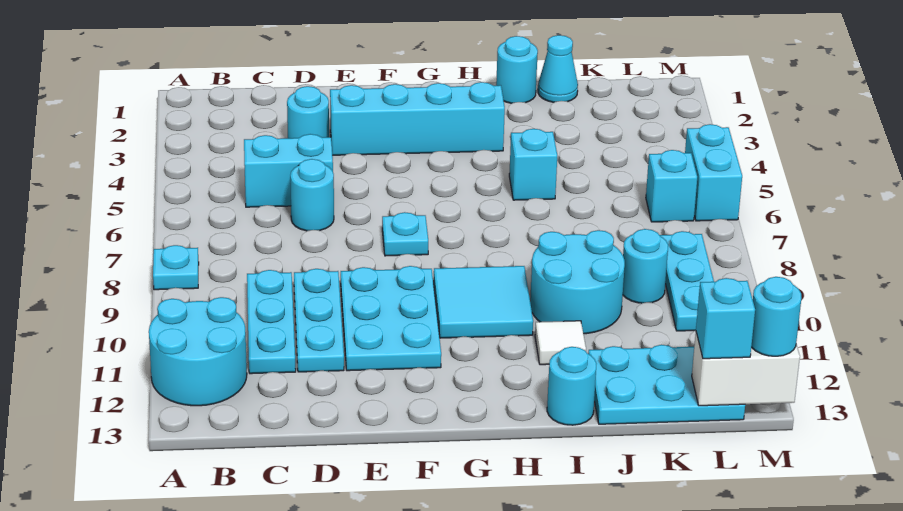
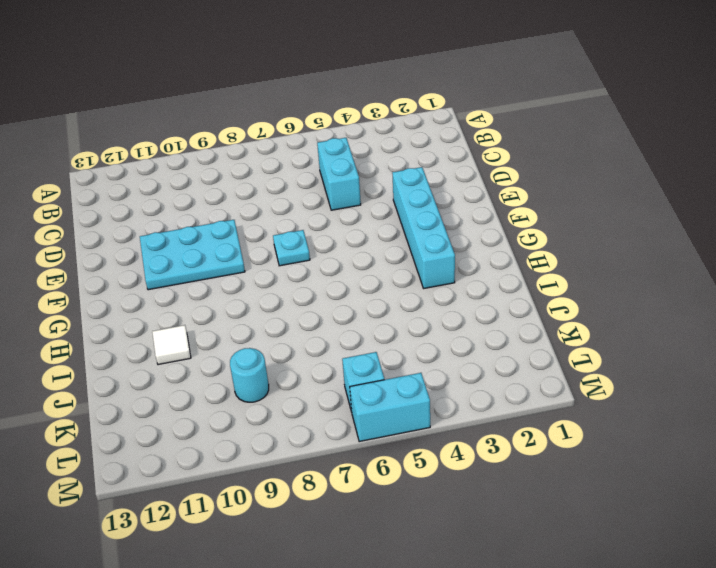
none -> cyan 1x1 plate [153,245,199,290]
none -> cyan 2x2 round brick [149,297,247,406]
none -> cyan 1x3 plate [247,270,296,374]

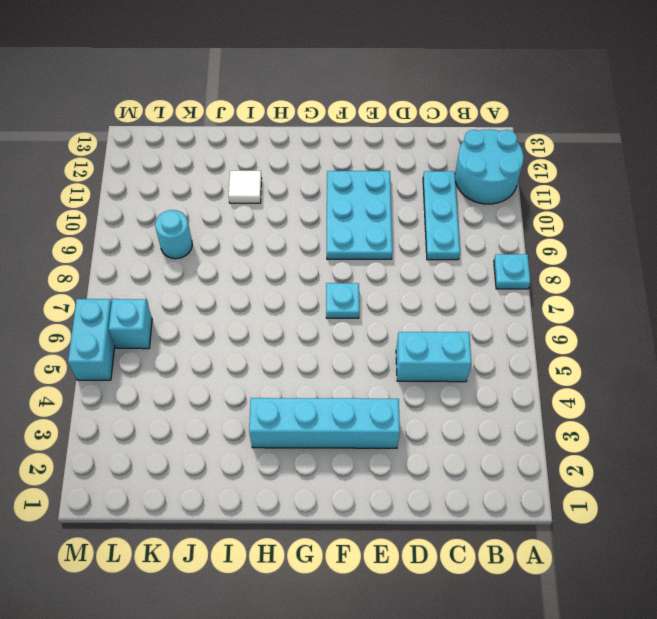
none -> cyan 1x1 round brick [287,86,329,138]
none -> cyan 1x1 round brick [290,159,334,231]
none -> cyan 1x3 plate [294,269,344,372]

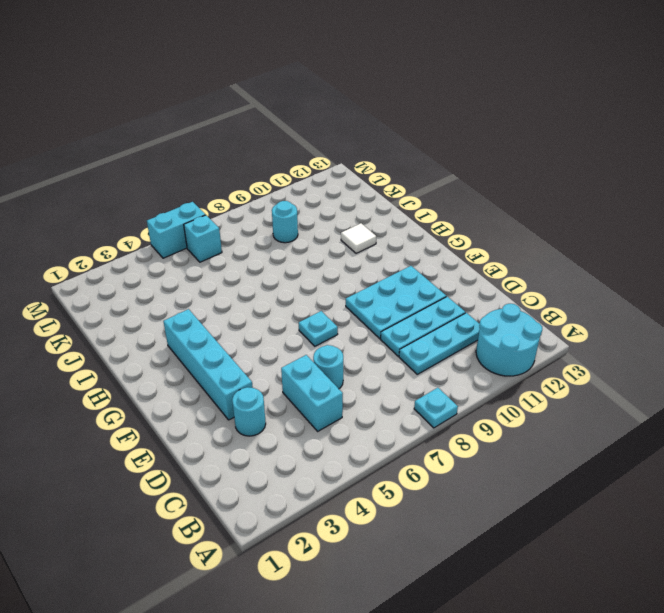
none -> cyan 2x2 tile [434,266,533,338]
none -> cyan 1x1 round brick [496,36,538,103]
none -> cyan 1x1 brick [509,129,557,200]

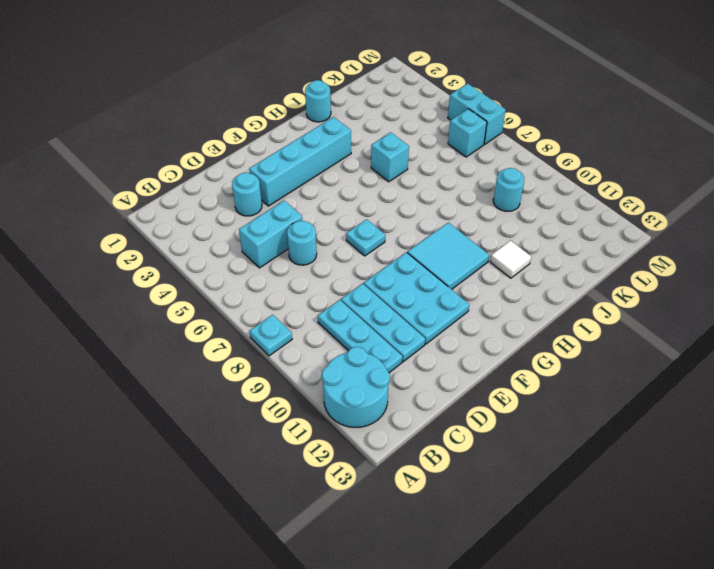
none -> cyan 2x2 round brick [530,230,625,334]
none -> cyan 1x1 round brick [547,347,597,425]
none -> cyan 1x1 cone [538,35,578,102]

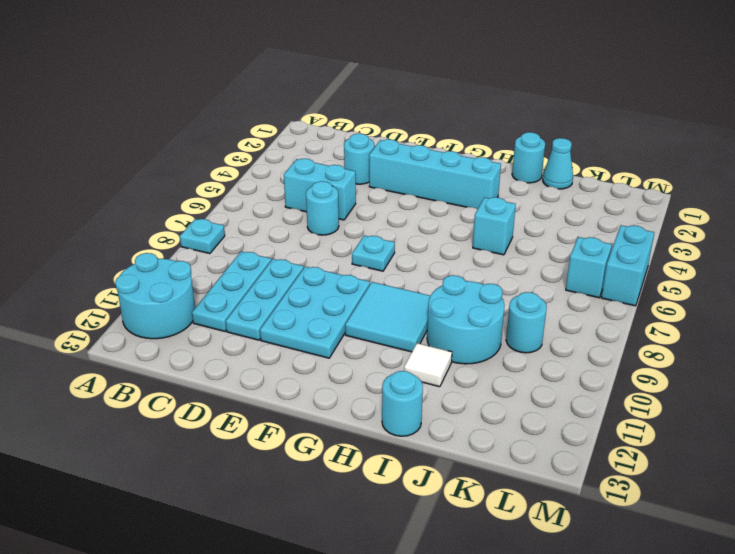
none -> cyan 2x3 plate [588,345,745,424]
none -> cyan 1x3 plate [660,231,714,331]
none -> white 1x2 brick [692,333,800,406]

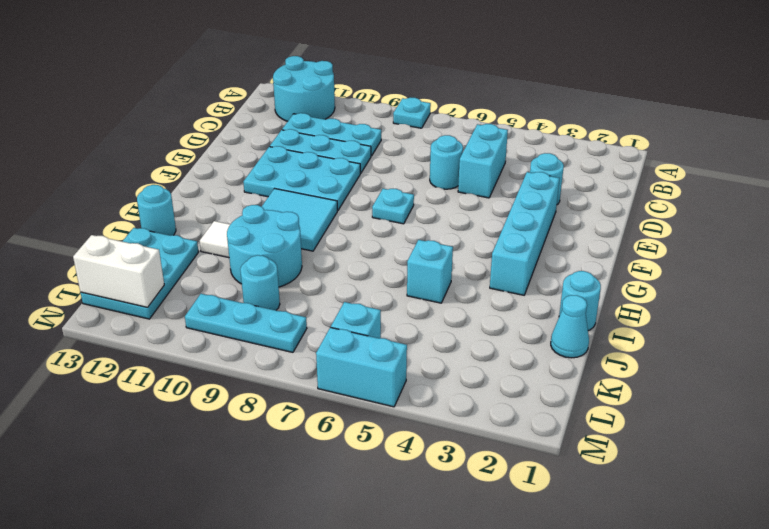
white 1x2 brick [73,235,164,307] -> white 1x2 brick turned to [692,333,800,406]
none -> cyan 1x1 brick [696,278,755,359]
none -> cyan 1x1 round brick [751,277,801,356]

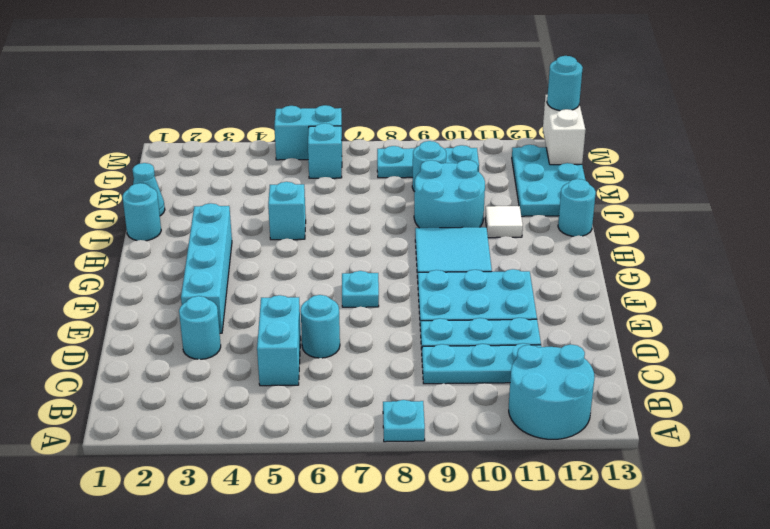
none -> cyan 1x1 brick [696,278,755,359]

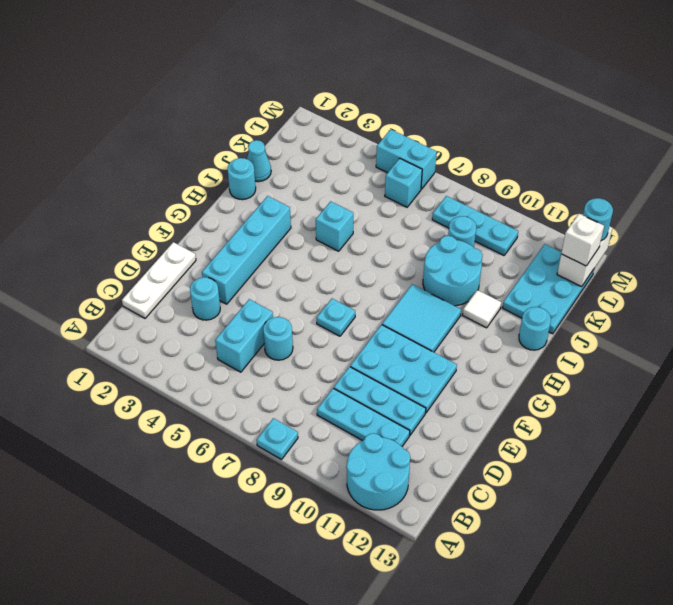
white 1x3 plate [122,242,196,318] -> none
white 1x1 brick [561,214,604,266] -> cyan 1x1 brick [696,278,755,359]

